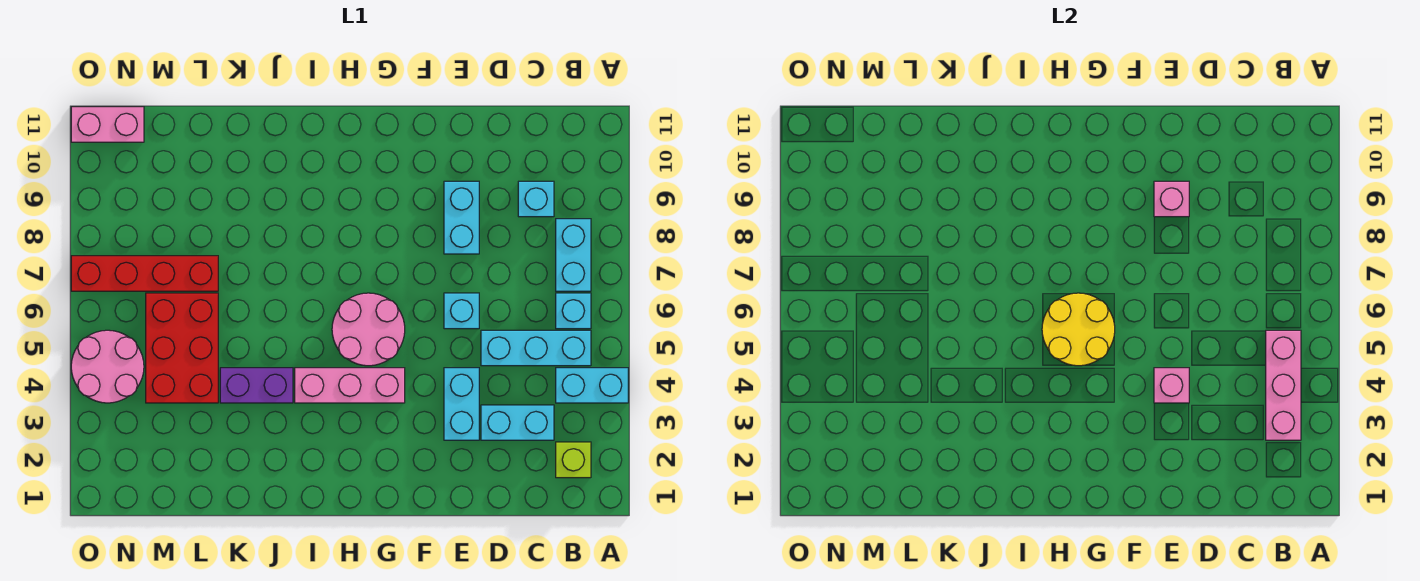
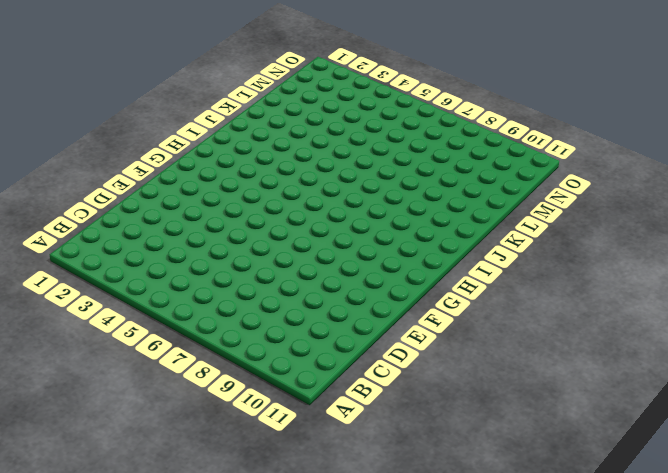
none -> cyan 1x2 brick [556,368,628,403]
none -> lime 1x1 brick [556,442,591,478]
none -> cyan 1x3 brick [481,330,591,366]

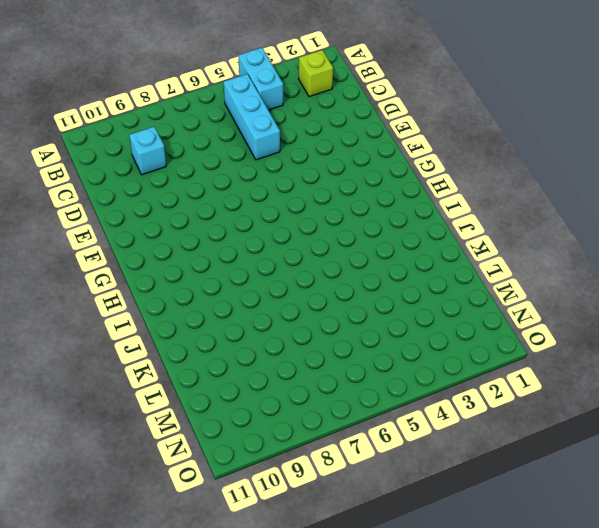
none -> cyan 1x1 brick [556,293,591,329]
none -> cyan 1x2 brick [556,219,591,291]
none -> cyan 1x2 brick [481,405,554,440]

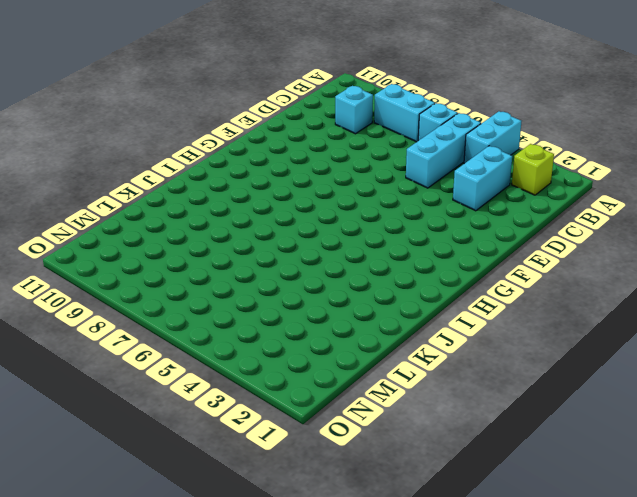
none -> cyan 1x2 brick [444,368,479,440]
none -> cyan 1x1 brick [444,293,479,329]
none -> cyan 1x2 brick [444,181,479,254]

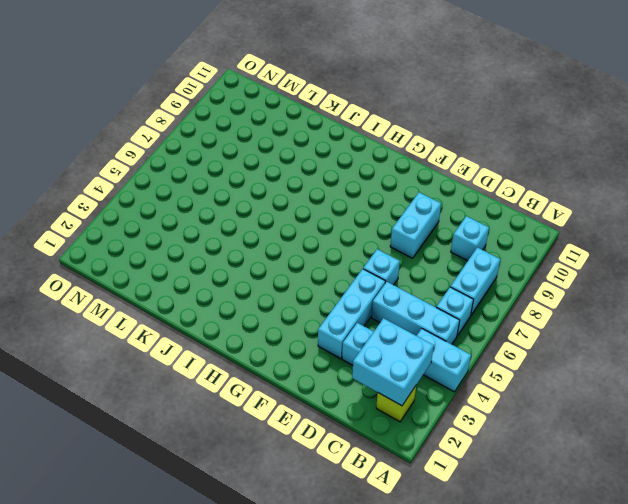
cyan 2x2 brick [352,318,434,406] -> pink 1x3 brick [1266,330,1301,440]
cyan 1x3 brick [318,269,385,359] -> cyan 1x2 brick [444,368,479,440]
none -> pink 1x3 brick [295,368,405,403]
none -> pink 2x2 round brick [332,293,405,366]
none -> purple 1x2 brick [220,368,293,403]

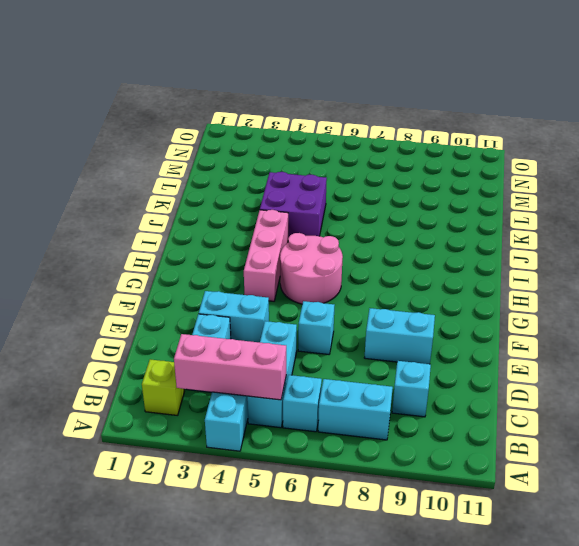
purple 2x2 brick [260,172,327,238] -> purple 1x2 brick [220,368,293,403]
none -> red 2x3 brick [146,293,218,403]
none -> red 1x4 brick [71,256,218,291]
none -> pink 2x2 round brick [71,330,144,403]

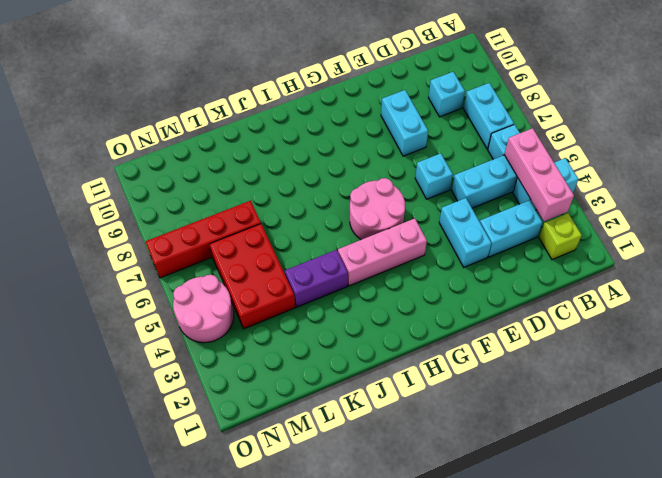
none -> pink 1x2 brick [71,107,144,142]
none -> pink 1x1 brick [1154,368,1189,403]
none -> pink 1x1 brick [1154,181,1189,217]

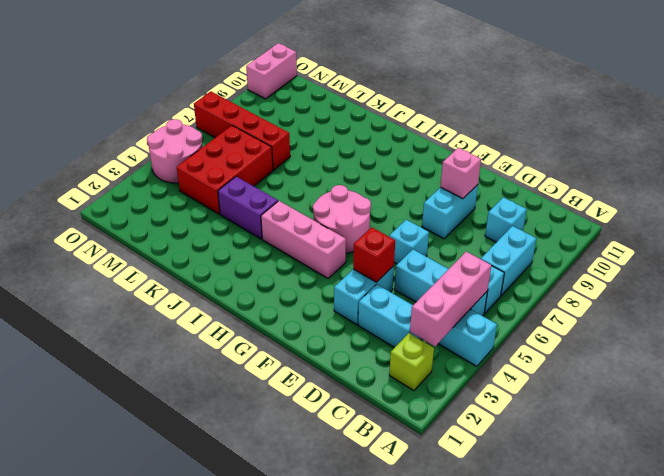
red 1x1 brick [353,227,395,282] -> pink 1x1 brick [1154,368,1189,403]
pink 1x2 brick [246,43,297,99] -> pink 1x2 brick turned to [71,107,144,142]
none -> yellow 2x2 round brick [1042,293,1115,366]

